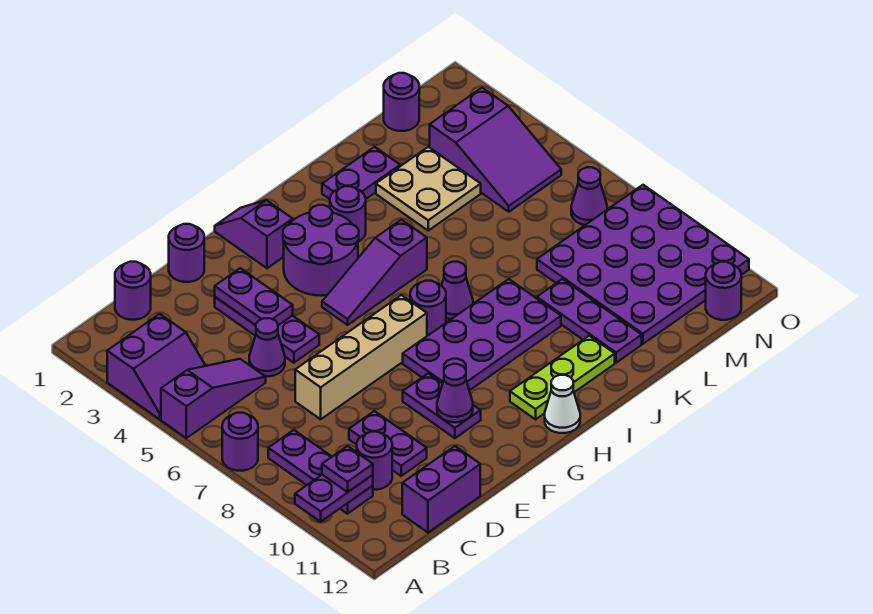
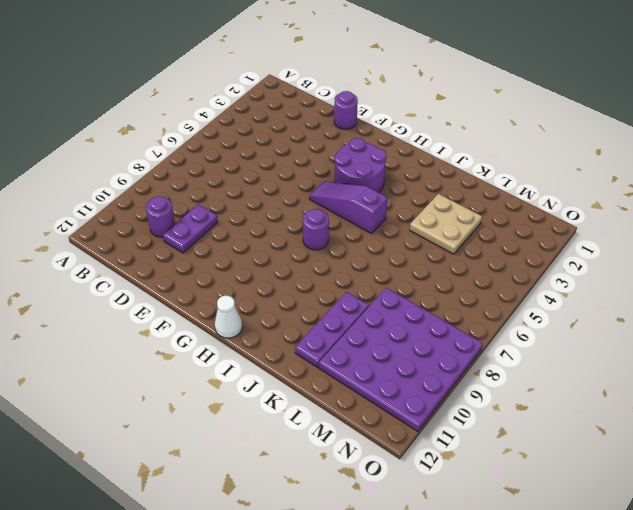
none -> purple 2x2 slope [107,314,205,419]
none -> purple 1x3 slope [161,359,266,438]
none -> purple 1x1 round brick [222,413,258,471]
none -> purple 1x3 plate [268,430,373,514]

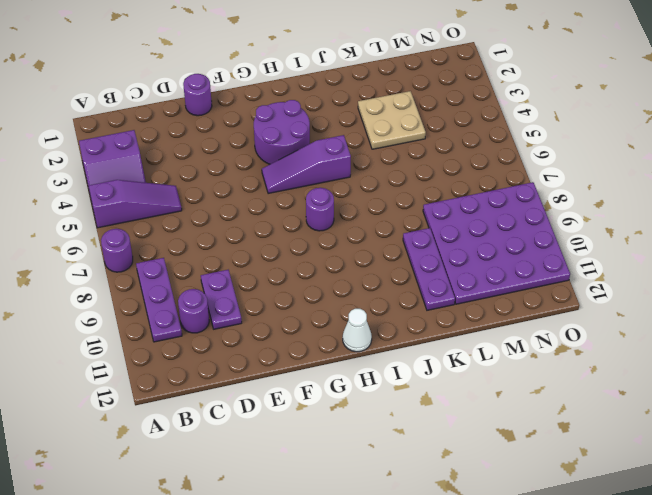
none -> purple 1x1 round brick [115,262,151,320]
none -> purple 1x2 brick [402,446,480,533]
none -> purple 1x1 cone [249,318,285,376]
none -> tan 1x4 brick [295,295,427,419]

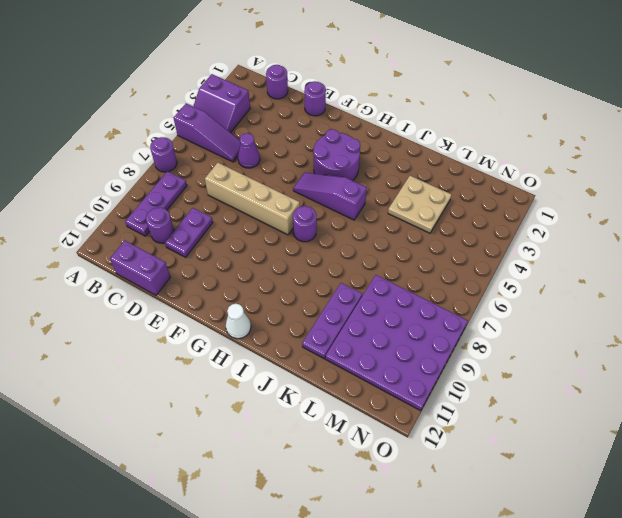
none -> purple 1x3 plate [215,297,319,363]
none -> purple 1x2 plate [403,373,481,438]
none -> purple 1x2 slope [215,200,293,268]
none -> purple 2x4 plate [403,279,561,391]

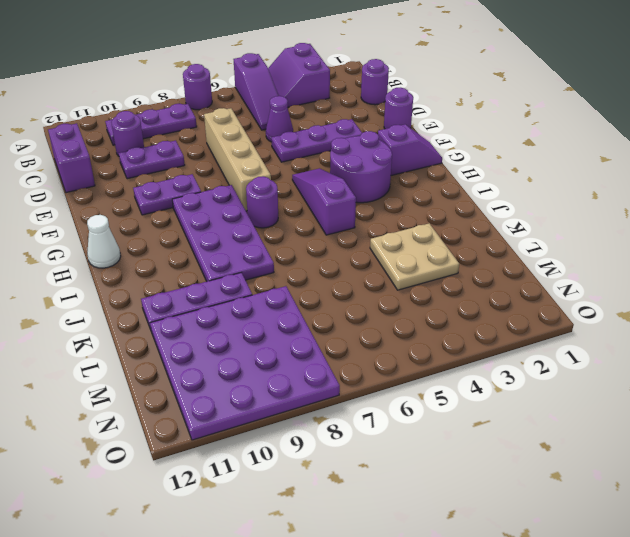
none -> lime 1x3 plate [510,336,615,419]
none -> purple 1x1 round brick [330,186,366,242]
none -> purple 1x1 cone [441,262,473,320]
none -> purple 1x2 plate [322,147,400,199]

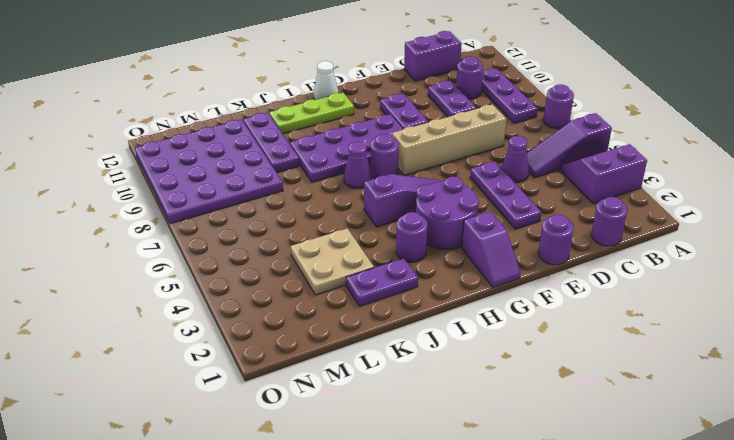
none -> purple 1x1 round brick [384,73,419,131]
none -> purple 2x3 slope [430,88,561,212]
none -> purple 1x1 cone [571,167,607,225]
none -> purple 1x1 round brick [706,262,741,320]

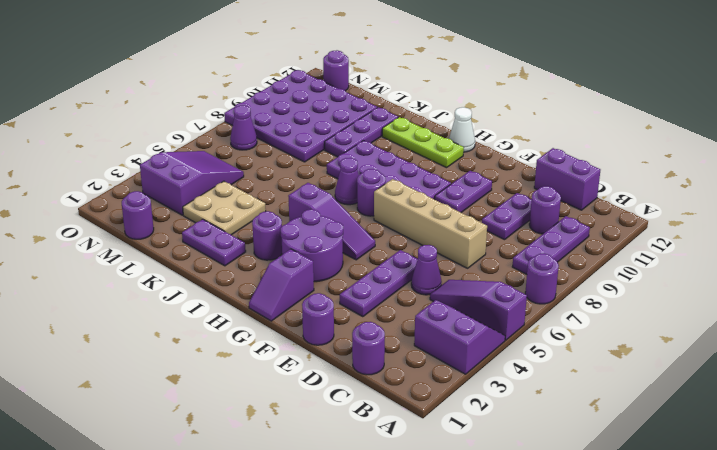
none -> purple 1x2 plate [295,475,373,522]
none -> purple 1x2 plate [215,268,293,325]
none -> purple 1x1 cone [437,364,473,422]
none -> purple 1x1 plate [322,446,373,492]

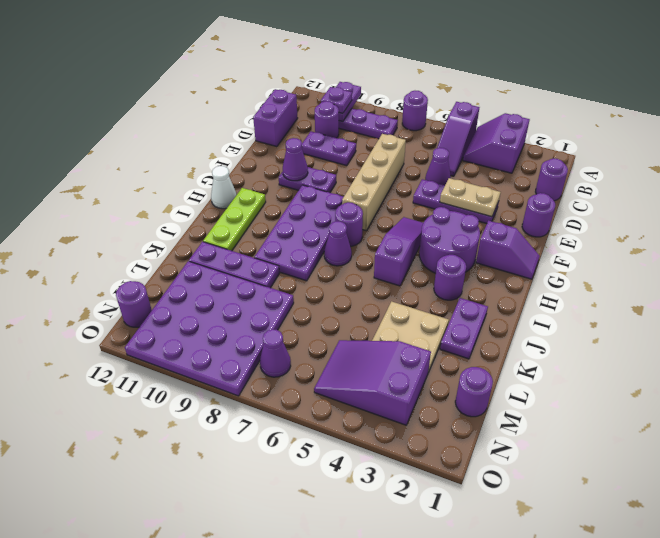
tan 1x2 plate [440,178,501,217] -> purple 1x2 plate [215,268,293,325]

